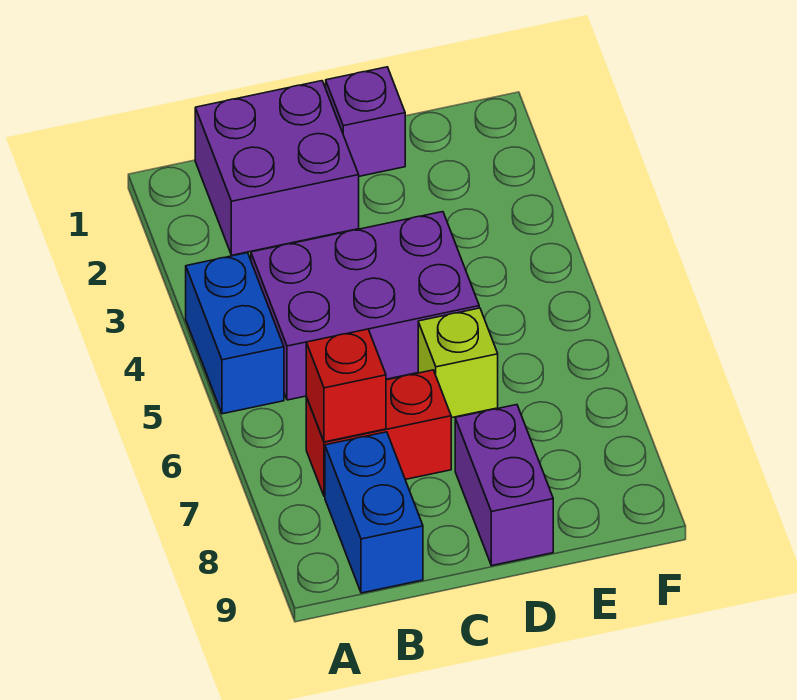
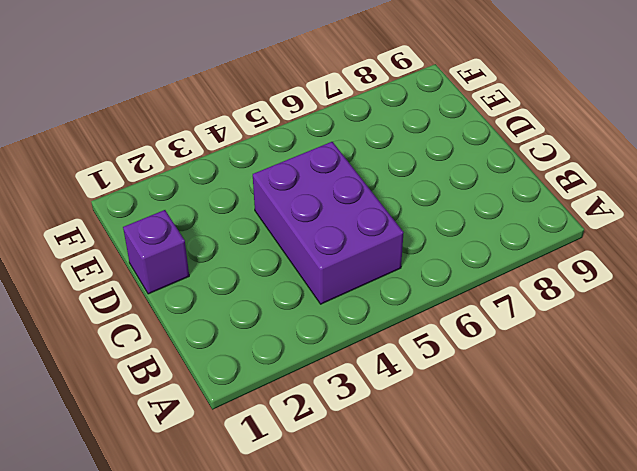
none -> blue 1x2 brick [186,253,284,414]
none -> purple 2x2 brick [195,81,359,255]

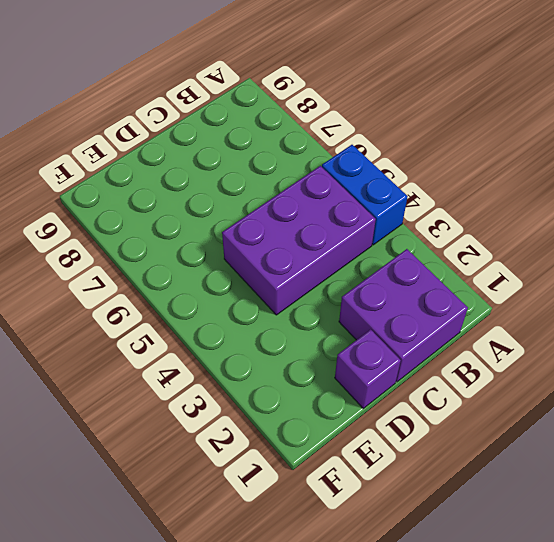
none -> red 1x2 brick [306,370,451,497]
none -> blue 1x2 brick [325,432,423,593]

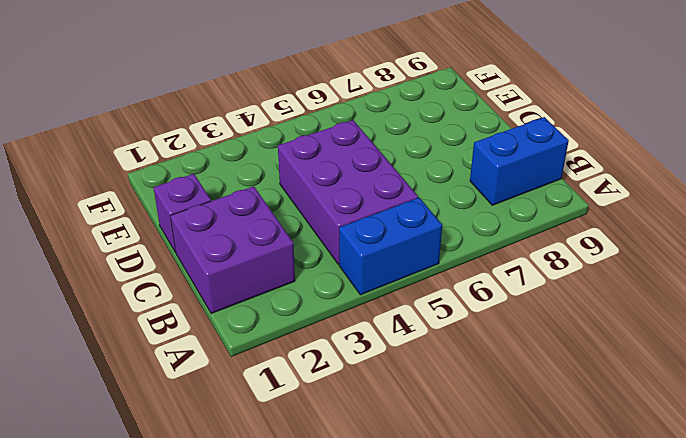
none -> red 1x2 brick [306,370,451,497]
none -> lime 1x1 brick [418,308,498,418]

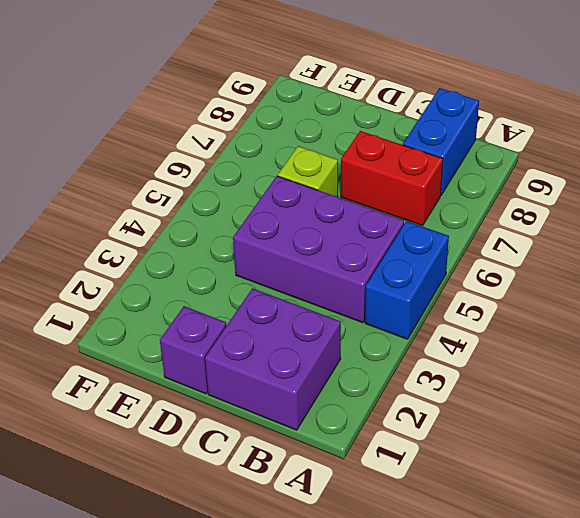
none -> purple 1x2 brick [455,405,553,566]
none -> red 1x1 brick [306,329,386,442]

